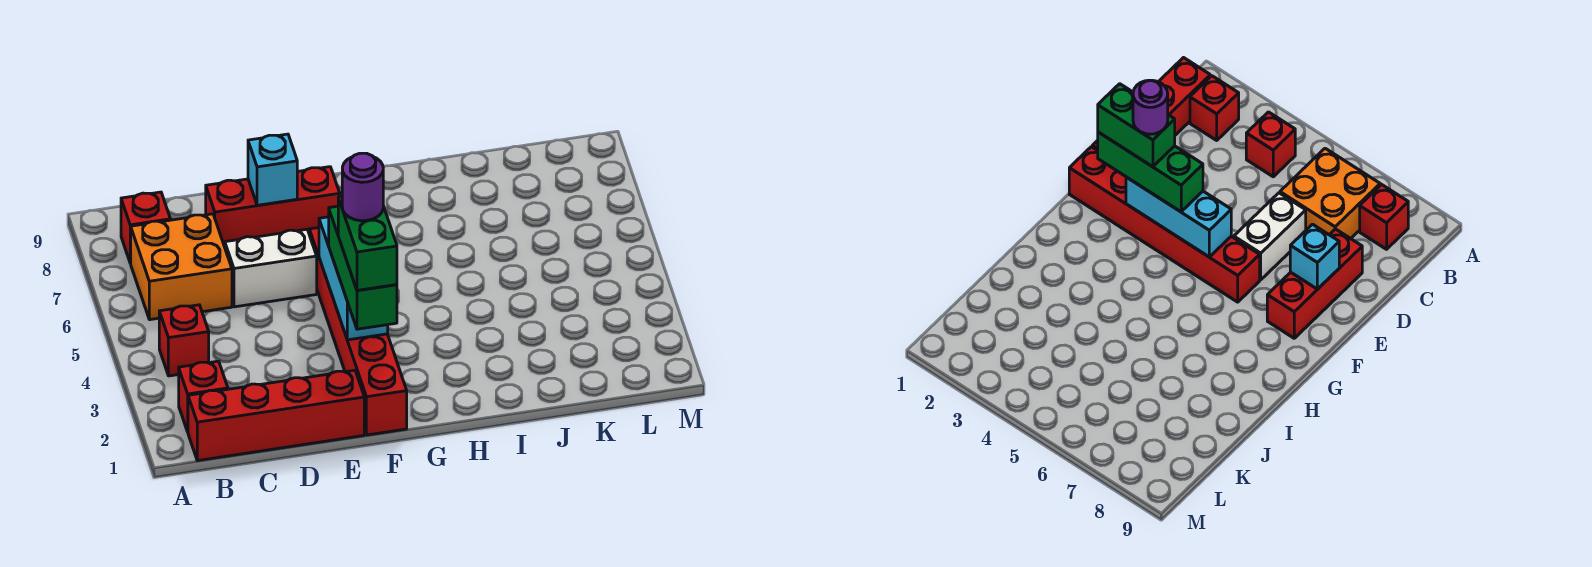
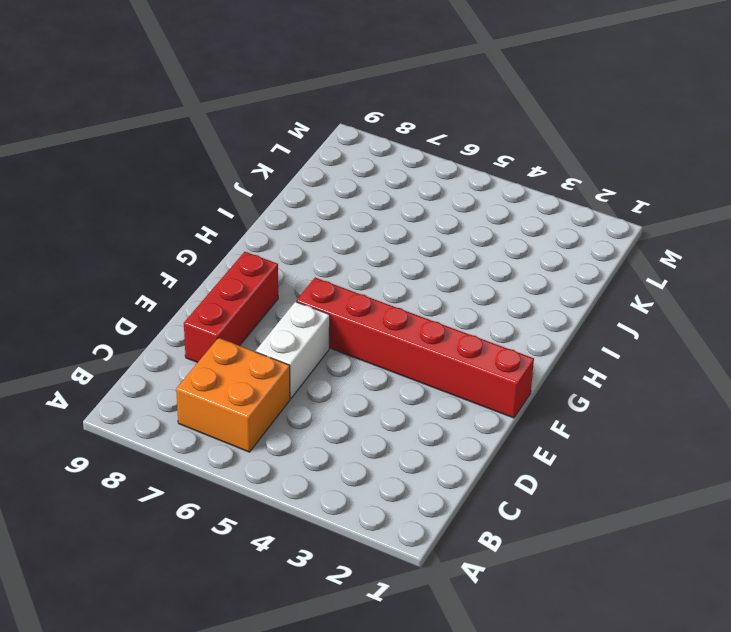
none -> red 1x4 brick [188,370,364,461]
none -> red 1x1 brick [179,361,228,432]
none -> red 1x1 brick [159,305,209,376]

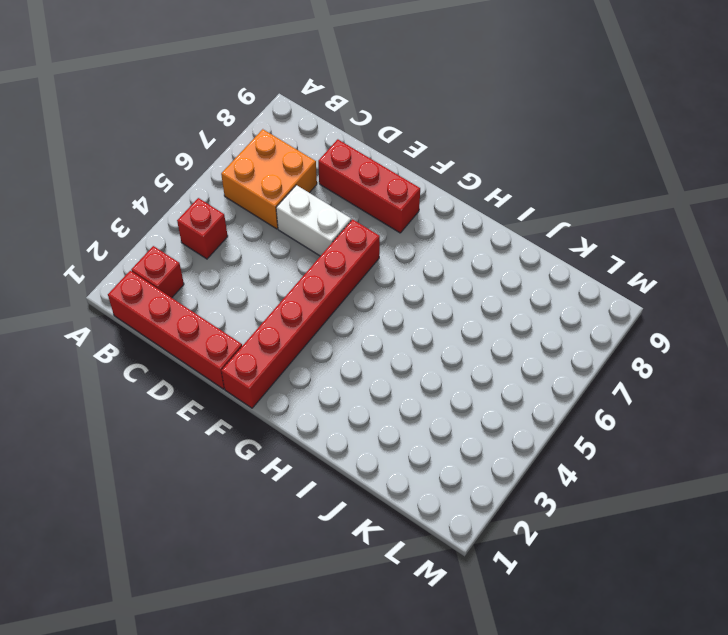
none -> red 1x1 brick [121,192,170,263]
none -> cyan 1x1 brick [248,134,297,205]
none -> cyan 1x3 brick [319,217,388,340]

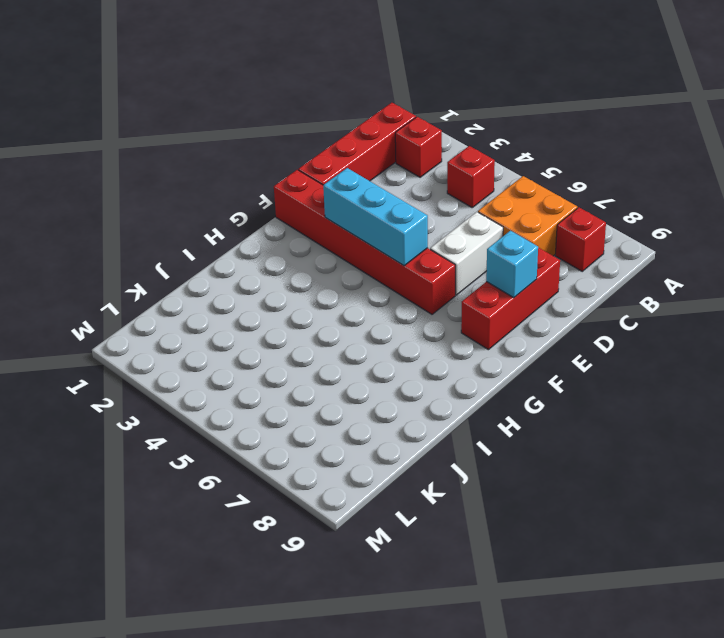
none -> green 1x3 brick [329,206,397,329]
none -> green 1x2 brick [338,197,397,290]
none -> purple 1x1 round brick [342,153,383,221]

